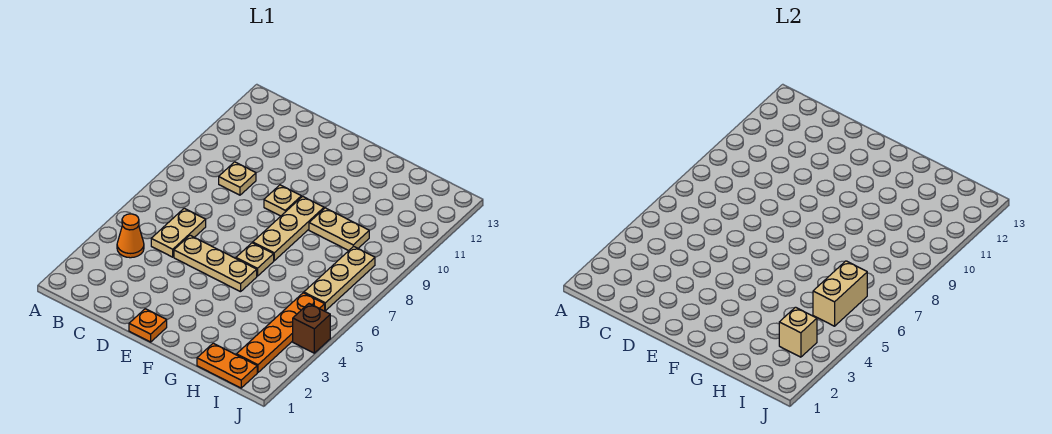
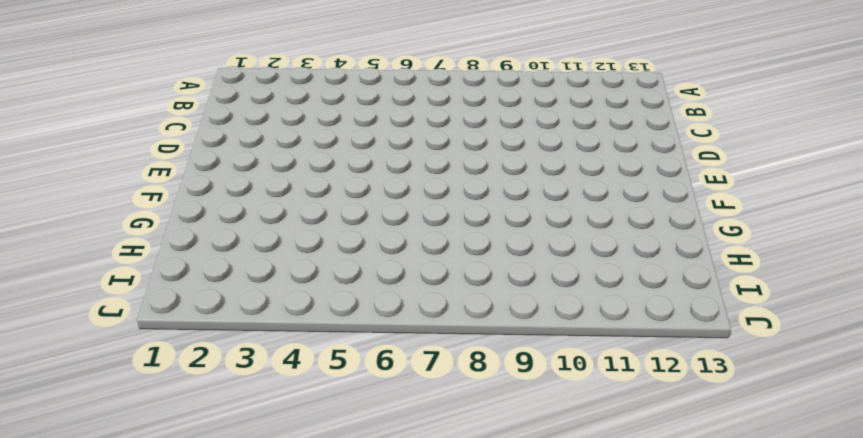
none -> orange 1x1 cone [117,214,144,258]
none -> tan 1x2 plate [151,208,206,257]
none -> tan 1x1 plate [219,162,256,195]

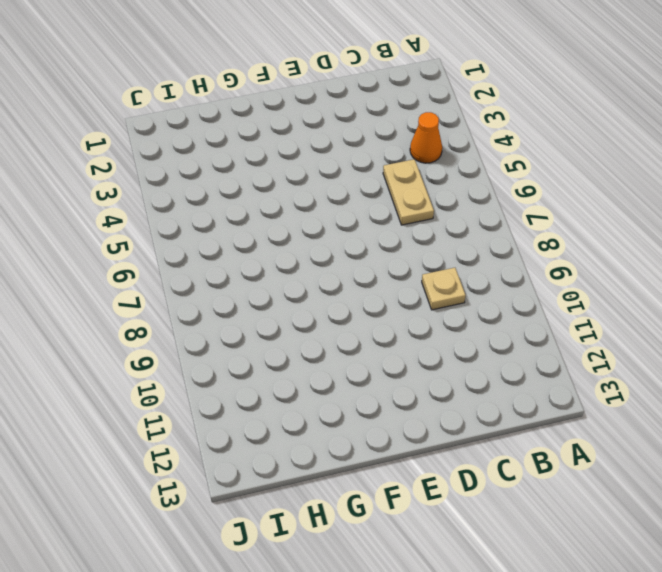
none -> tan 1x3 plate [174,235,257,292]
none -> orange 1x1 plate [129,309,167,342]
none -> tan 1x1 plate [264,185,301,216]

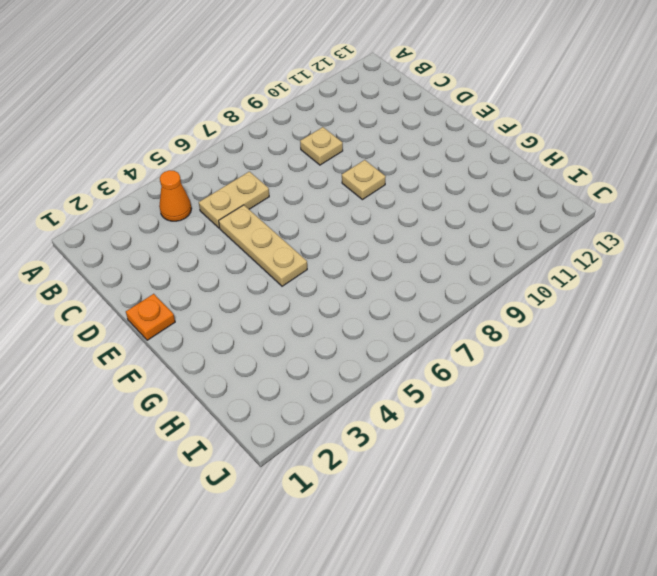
none -> tan 1x1 plate [236,243,274,276]
none -> tan 1x3 plate [253,196,324,261]
none -> tan 1x2 plate [309,208,369,251]

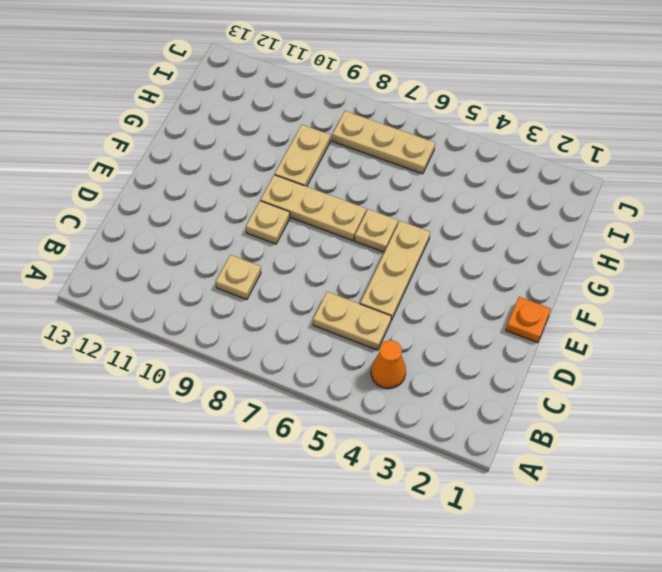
none -> orange 1x2 plate [197,343,257,388]
none -> orange 1x4 plate [237,293,325,373]
none -> brown 1x1 brick [293,304,330,353]

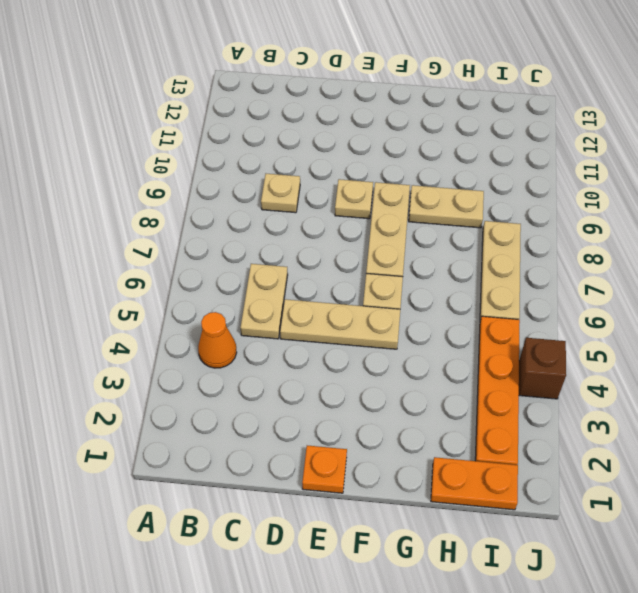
none -> tan 1x1 brick [779,307,817,357]
none -> tan 1x2 brick [813,261,867,326]

